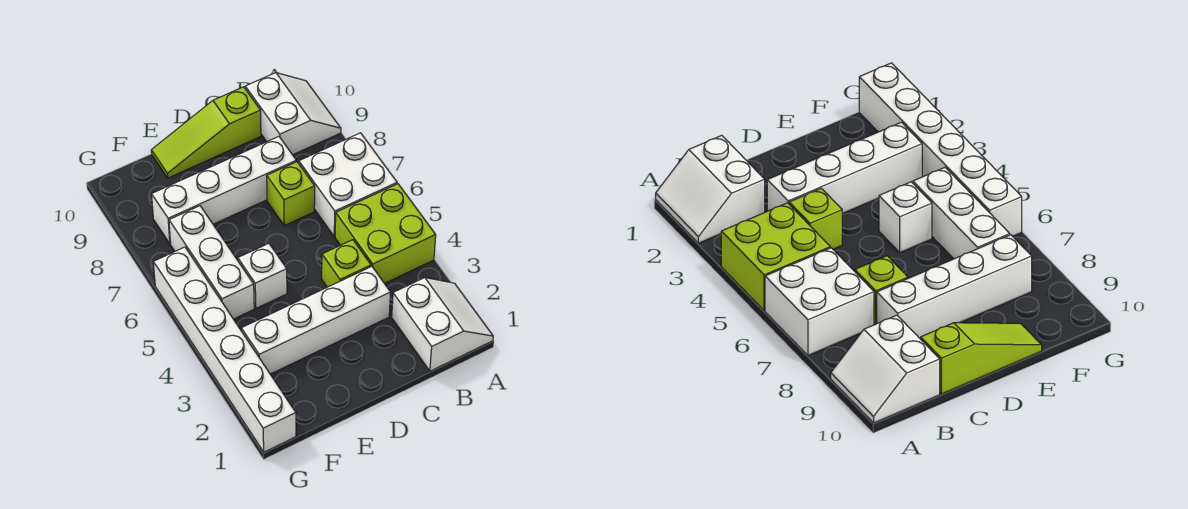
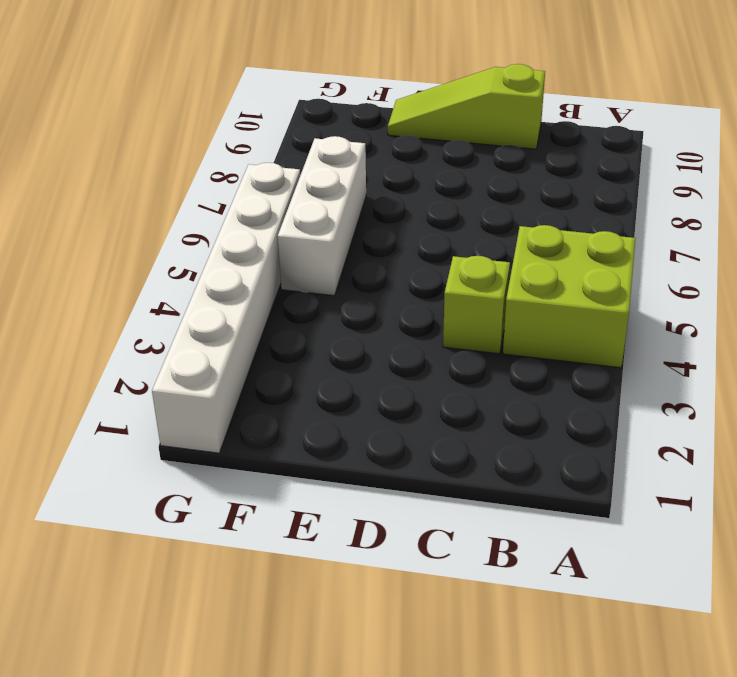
none -> white 2x2 slope [392,278,493,371]
none -> white 2x2 brick [299,133,397,237]
none -> white 2x2 slope [245,73,341,155]

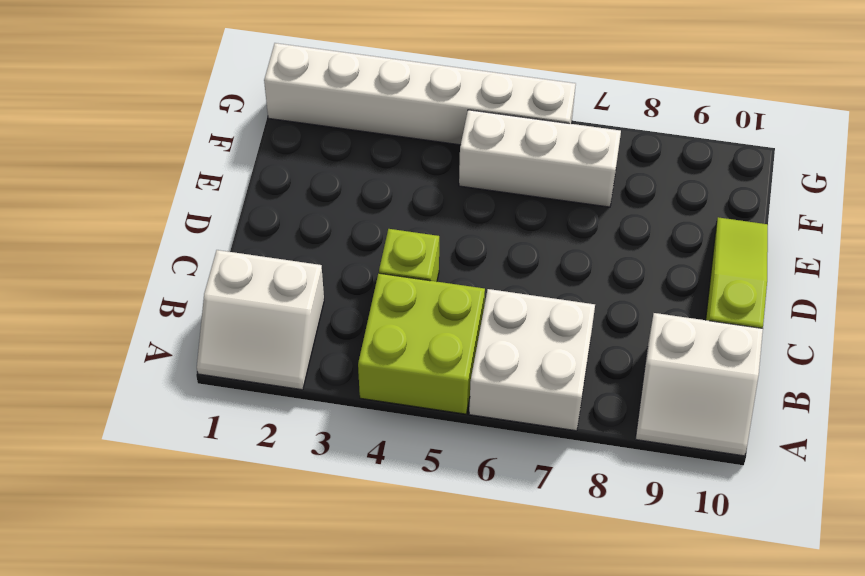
none -> white 1x4 brick [241,267,391,374]
none -> lime 1x1 brick [267,162,315,225]
none -> white 1x4 brick [152,137,296,244]

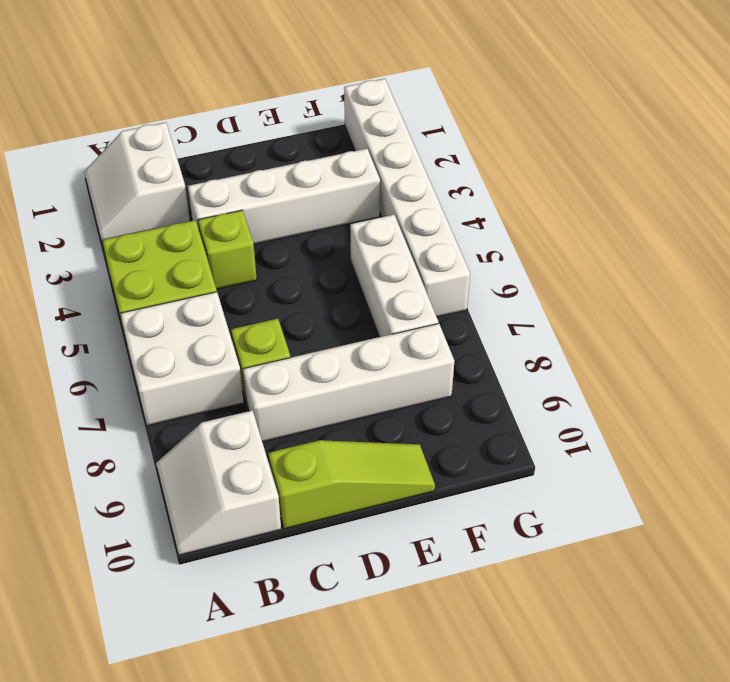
none -> white 1x1 brick [238,243,287,308]

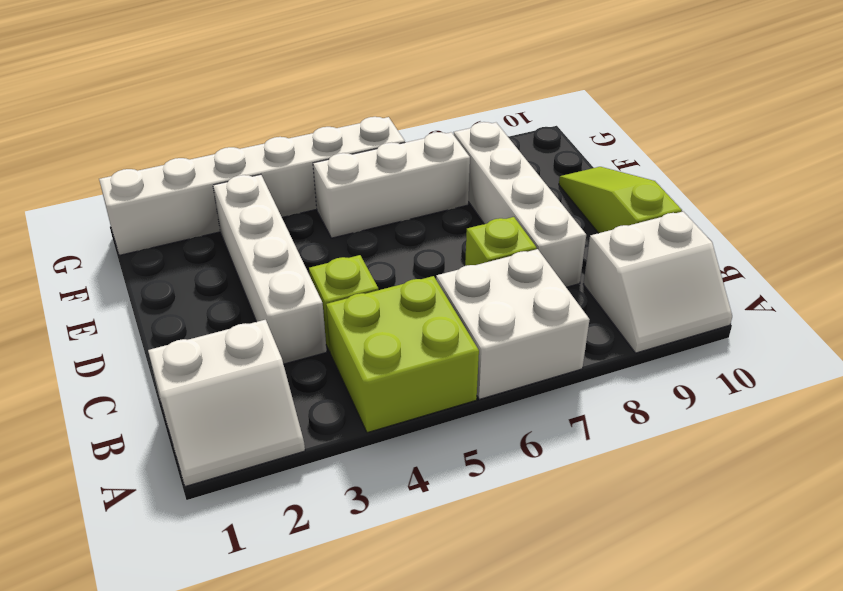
none -> white 1x1 brick [238,243,287,308]

